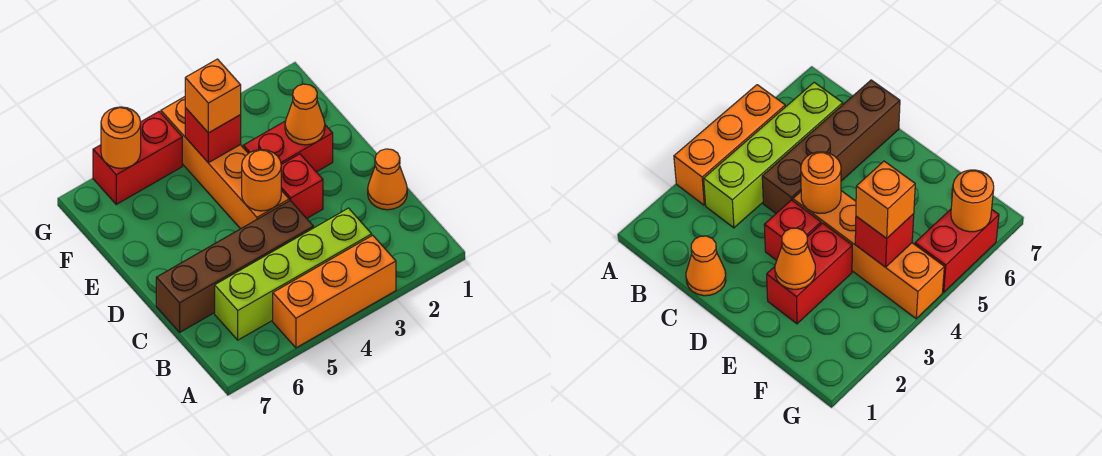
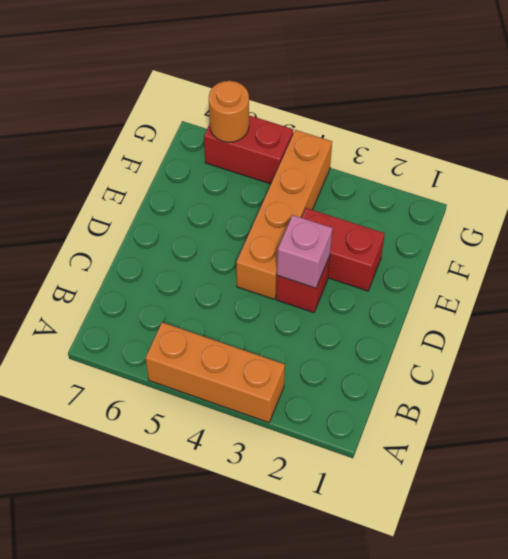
pink 1x1 brick [277,215,332,288] -> none
none -> lime 1x4 brick [215,208,372,340]
none -> orange 1x1 cone [368,149,407,210]
none -> brown 1x4 brick [156,200,313,332]

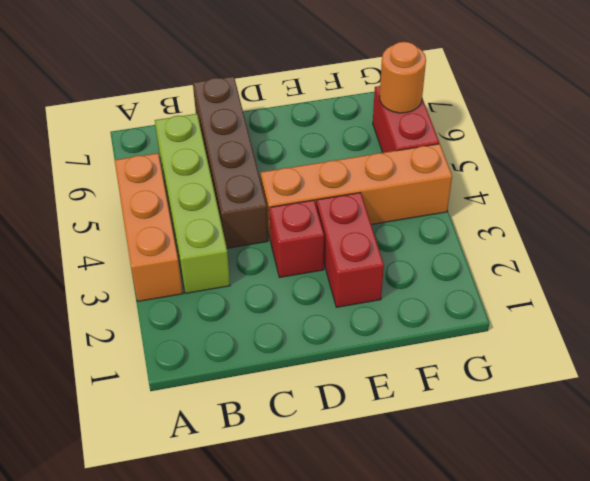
none -> orange 1x1 cone [368,149,407,210]
none -> orange 1x1 round brick [242,150,281,211]
none -> orange 1x1 cone [285,84,325,145]

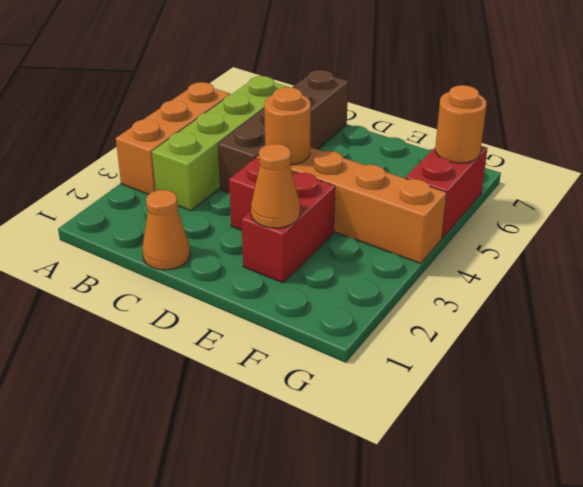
none -> red 1x1 brick [185,108,241,163]
none -> orange 1x1 brick [185,59,241,133]

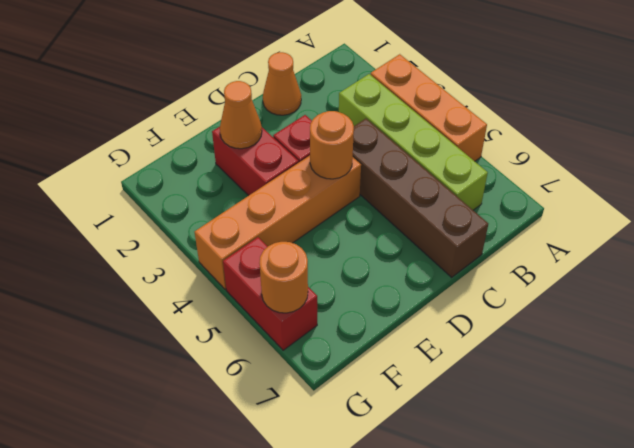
none -> red 1x1 brick [185,108,241,163]
none -> orange 1x1 brick [185,59,241,133]

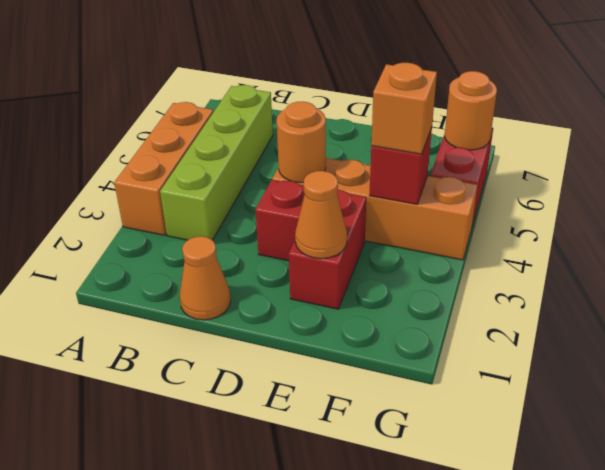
none -> brown 1x4 brick [156,200,313,332]

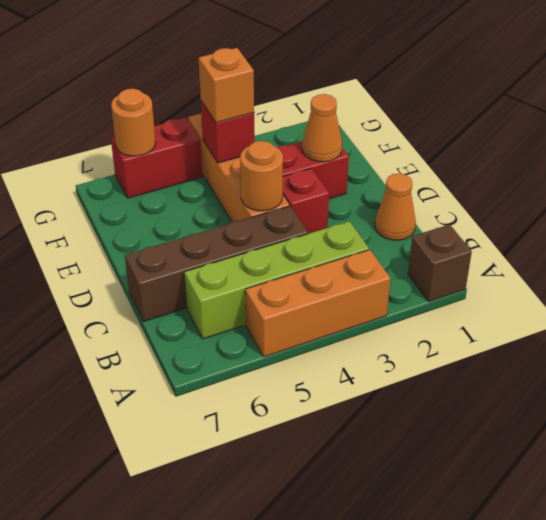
brown 1x1 brick [408,224,472,301] -> none

